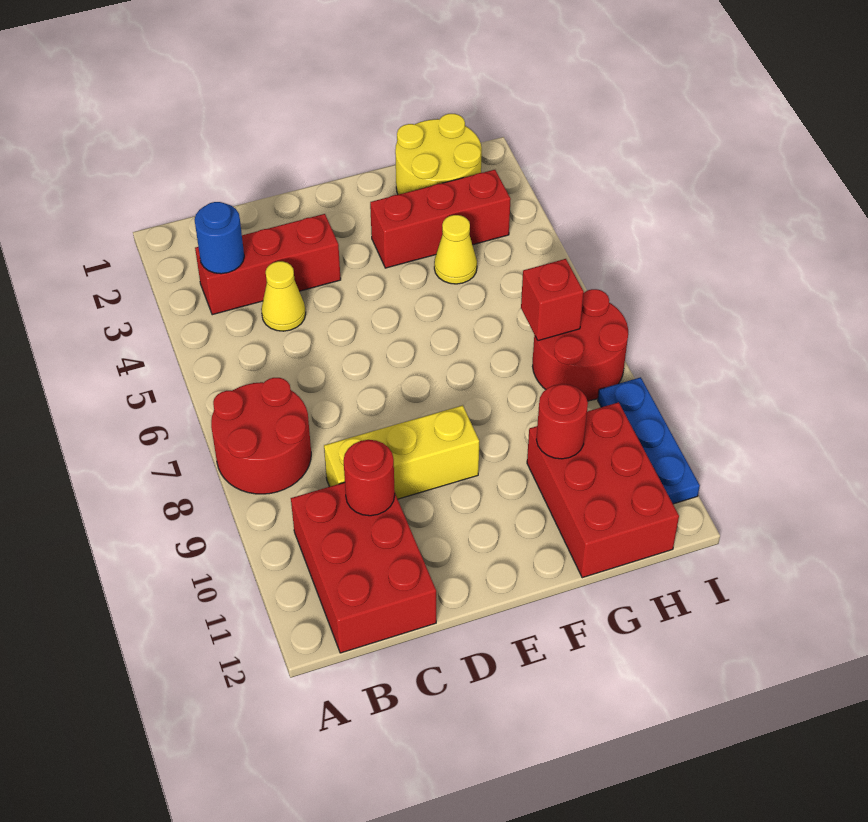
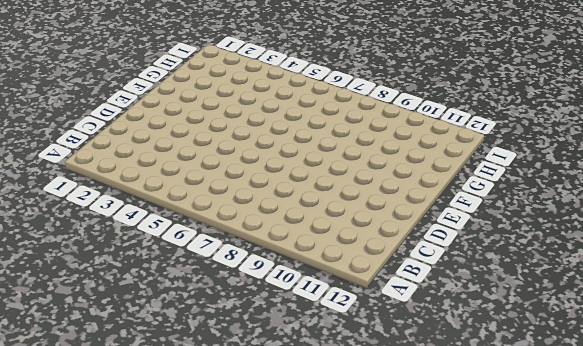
none -> red 2x2 round brick [211,378,311,494]
none -> red 1x3 brick [195,214,341,315]
none -> red 2x3 brick [291,482,436,653]

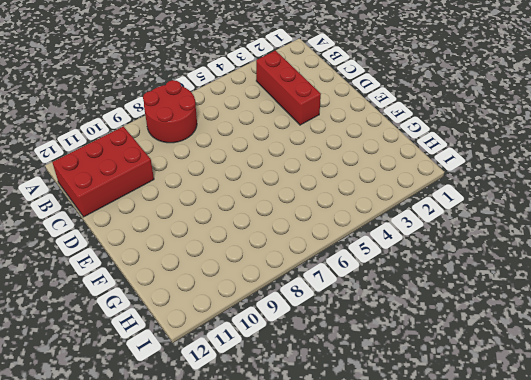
none -> yellow 1x1 cone [261,261,306,331]
none -> yellow 1x3 brick [324,405,479,499]
none -> red 1x3 brick [370,170,511,268]

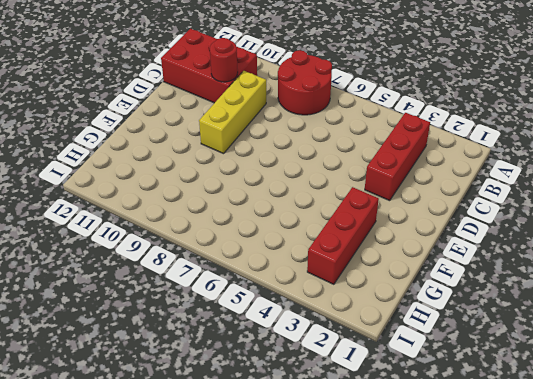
none -> yellow 1x1 cone [261,261,306,331]
none -> yellow 2x2 round brick [395,114,482,195]
none -> yellow 1x1 cone [434,215,477,284]

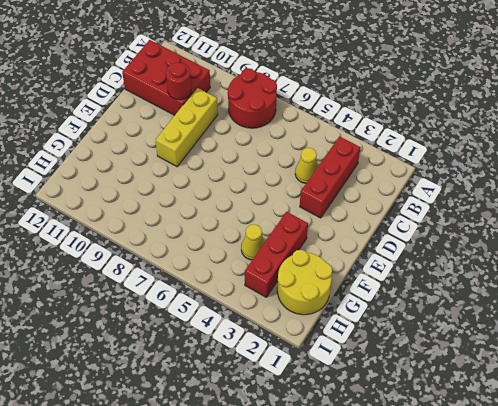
none -> red 2x3 brick [527,402,679,578]
none -> red 2x2 round brick [532,289,628,401]
none -> blue 1x3 plate [598,377,700,504]

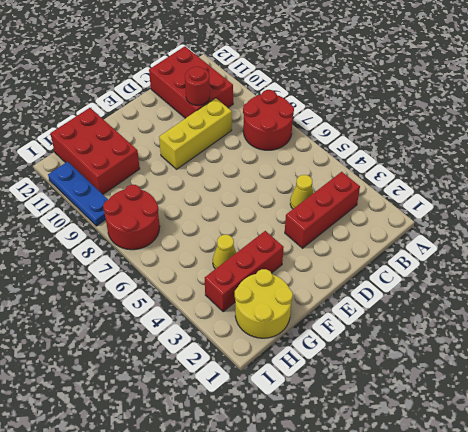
none -> blue 1x1 round brick [194,202,244,274]
none -> red 1x1 round brick [536,384,588,459]
none -> red 1x1 brick [521,259,584,341]

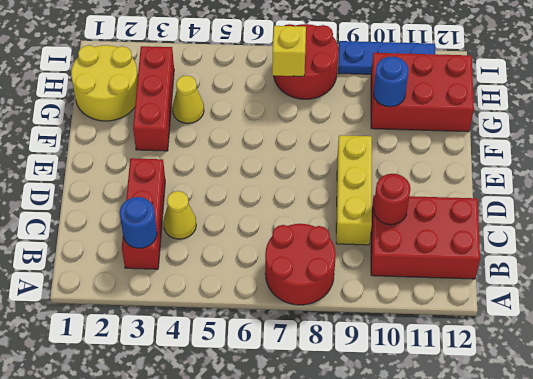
blue 1x1 round brick [373,57,409,107] -> red 1x1 round brick [536,384,588,459]
yellow 1x1 brick [272,26,306,76] -> red 1x1 brick [521,259,584,341]

